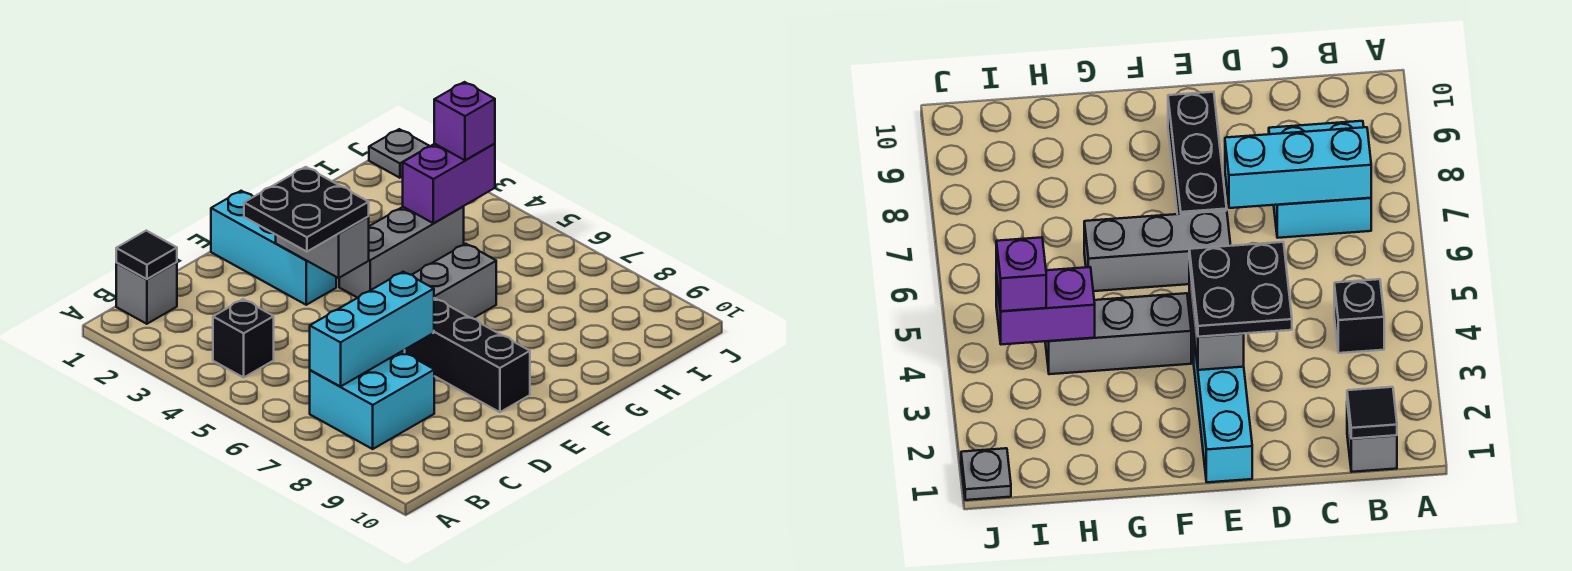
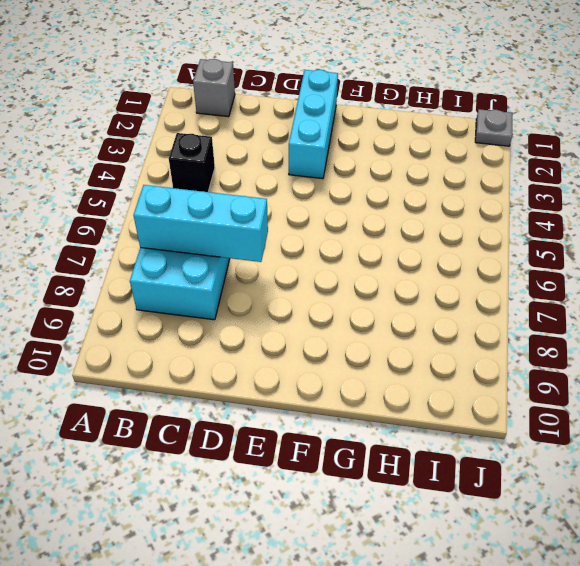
none -> grey 1x3 brick [402,244,496,353]
none -> black 1x3 brick [405,298,530,412]
none -> grey 1x3 brick [339,207,464,298]

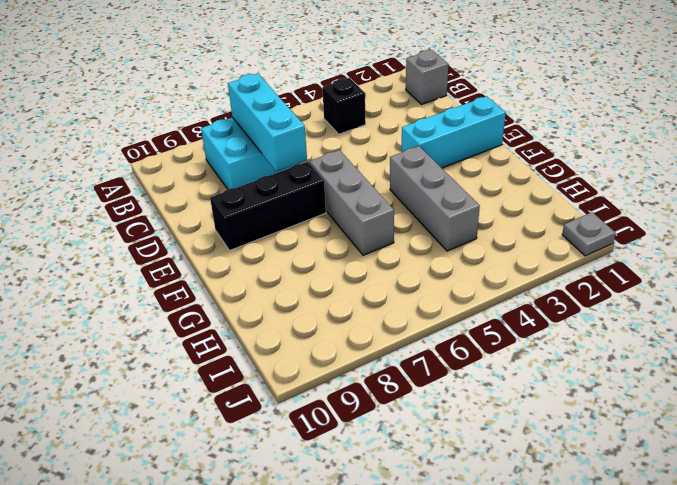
none -> black 1x1 tile [116,231,177,279]
none -> grey 1x2 brick [276,217,369,278]
none -> purple 1x2 brick [403,143,495,223]

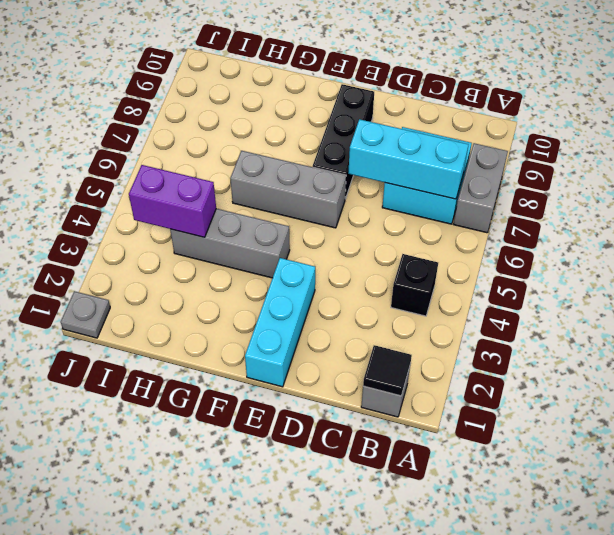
grey 1x2 brick [454,143,508,233] -> grey 1x2 brick moved to [276,217,369,278]
none -> black 2x2 plate [244,167,369,252]
none -> purple 1x1 brick [434,82,495,160]

